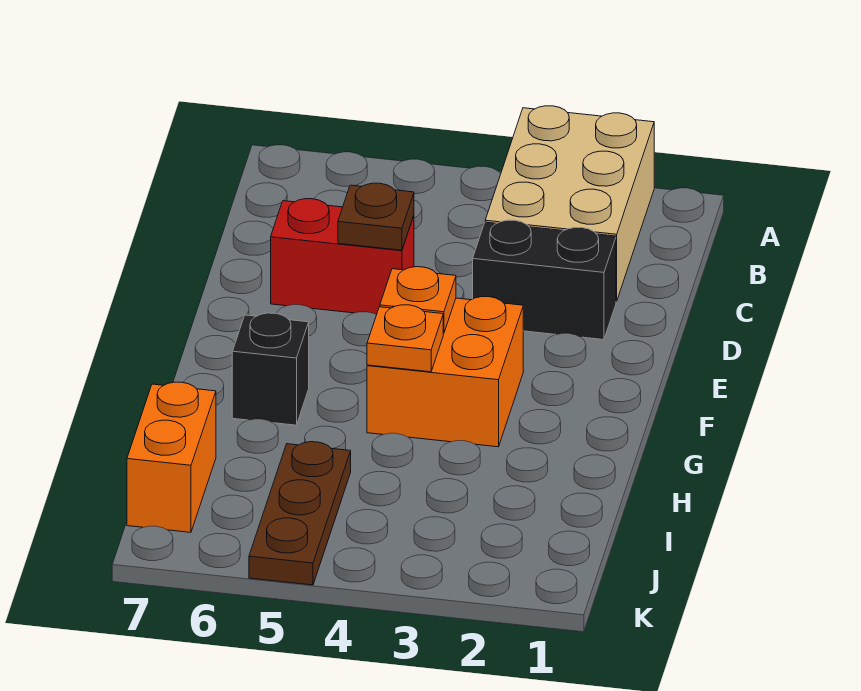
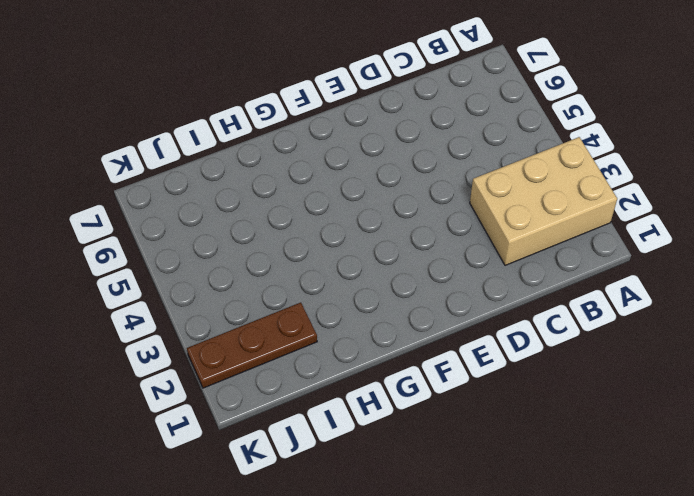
brown 1x3 plate [187,303,317,388] -> brown 1x3 plate moved to [249,442,351,585]
none -> black 1x2 brick [473,220,616,340]
none -> red 1x2 brick [271,199,414,315]

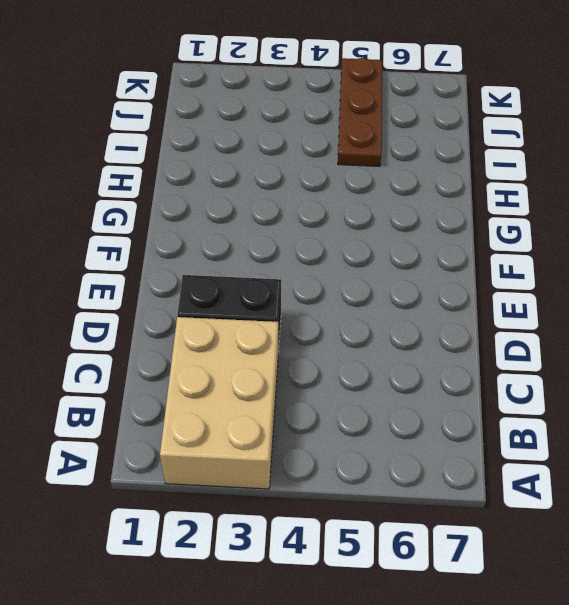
none -> red 1x2 brick [271,199,414,315]
none -> orange 2x2 brick [367,297,523,447]

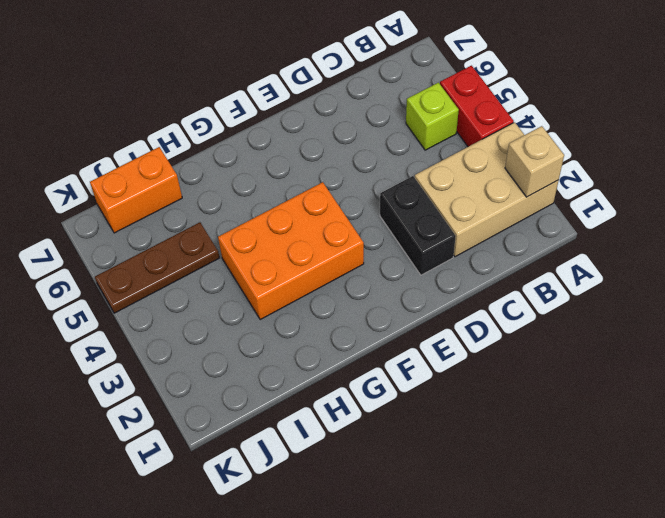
tan 1x1 brick [505,126,564,197] -> none
red 1x2 brick [440,66,514,147] -> red 1x2 brick moved to [271,199,414,315]
lime 1x1 brick [406,83,459,150] -> none
orange 2x3 brick [218,182,364,320] -> orange 2x2 brick [367,297,523,447]
none -> black 1x1 brick [232,313,309,425]
none -> brown 1x1 plate [338,183,414,250]

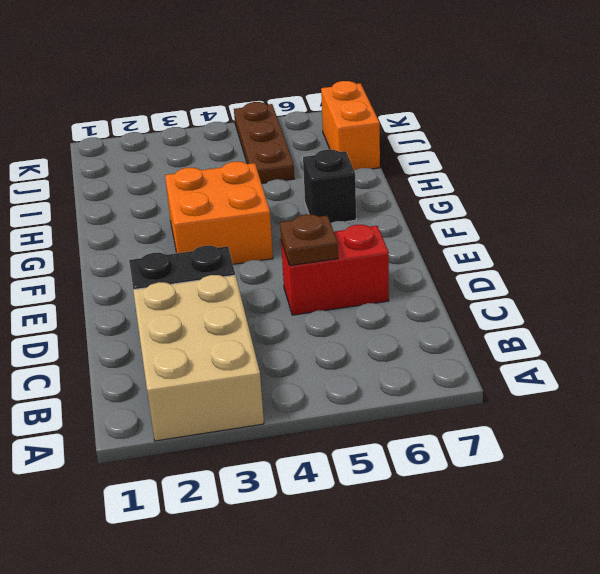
none -> orange 1x1 plate [380,267,456,334]
none -> orange 1x1 plate [367,305,443,372]

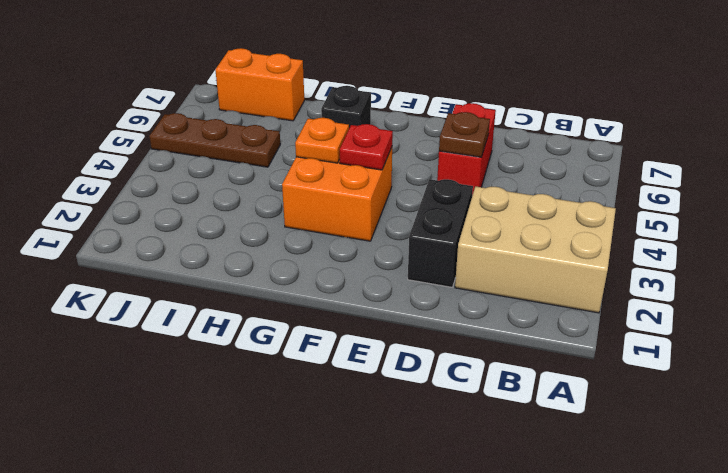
red 1x1 plate [340,124,393,170] -> orange 1x1 plate [380,267,456,334]

